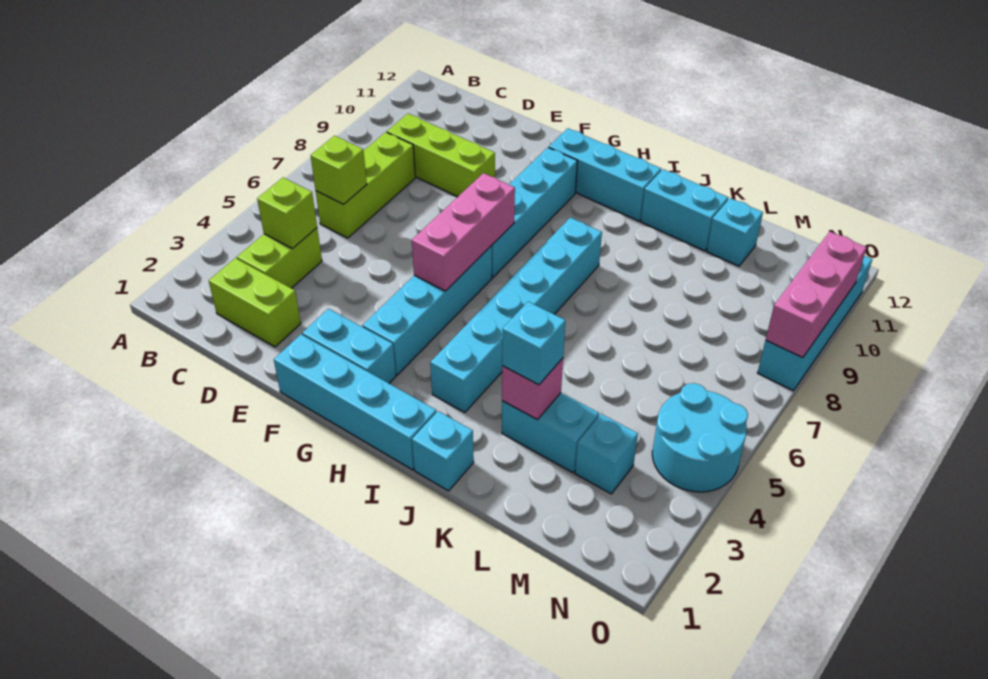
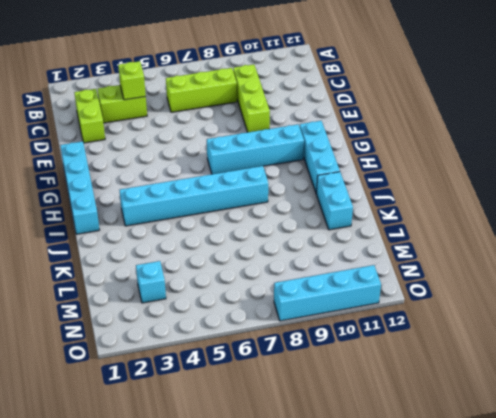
none -> cyan 1x2 brick [302,309,396,383]
none -> cyan 1x4 brick [362,245,492,375]
none -> cyan 1x1 brick [412,411,474,491]

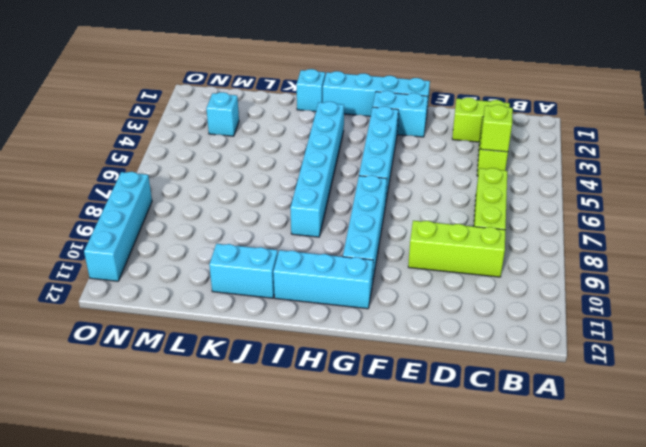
none -> cyan 1x2 brick [502,393,599,473]
none -> cyan 1x1 brick [707,198,763,266]
none -> cyan 2x2 round brick [652,383,748,492]

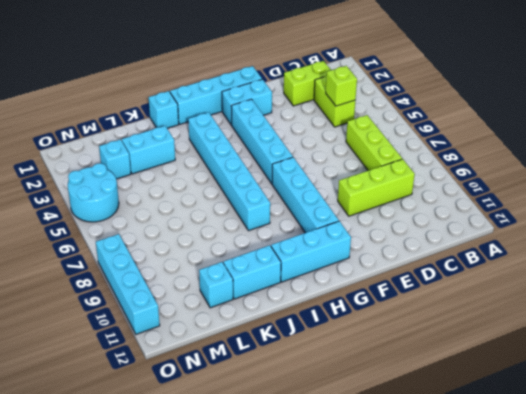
none -> lime 1x1 brick [311,136,367,204]
none -> pink 1x3 brick [412,173,515,291]
none -> pink 1x1 brick [502,358,563,420]

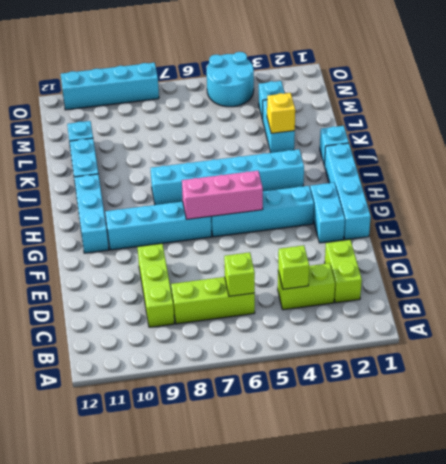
yellow 1x1 brick [267,93,295,133] -> pink 1x1 brick [502,358,563,420]
none -> pink 1x3 brick [766,232,867,358]
none -> cyan 1x1 brick [502,302,566,385]

